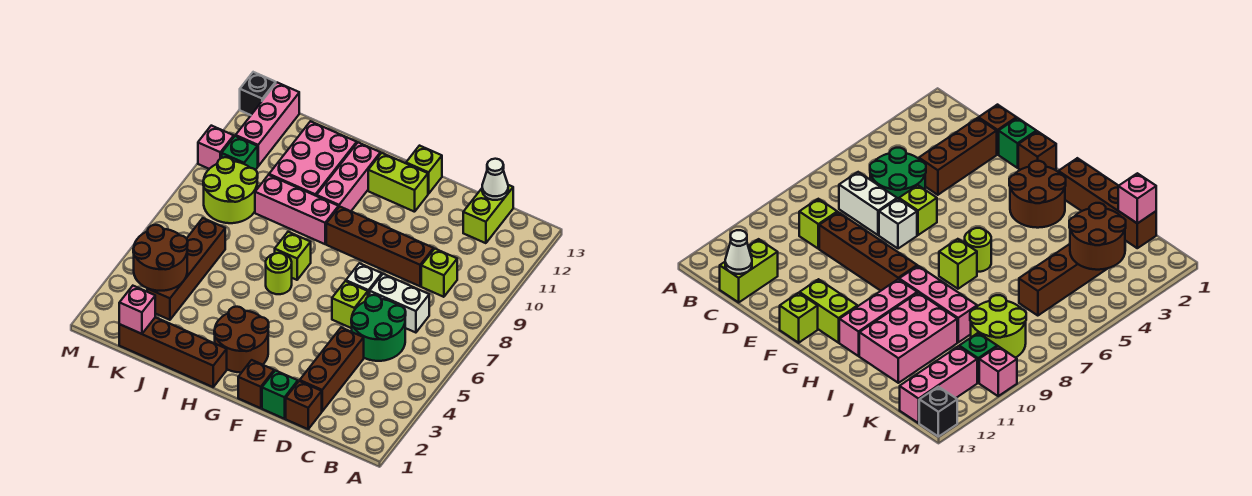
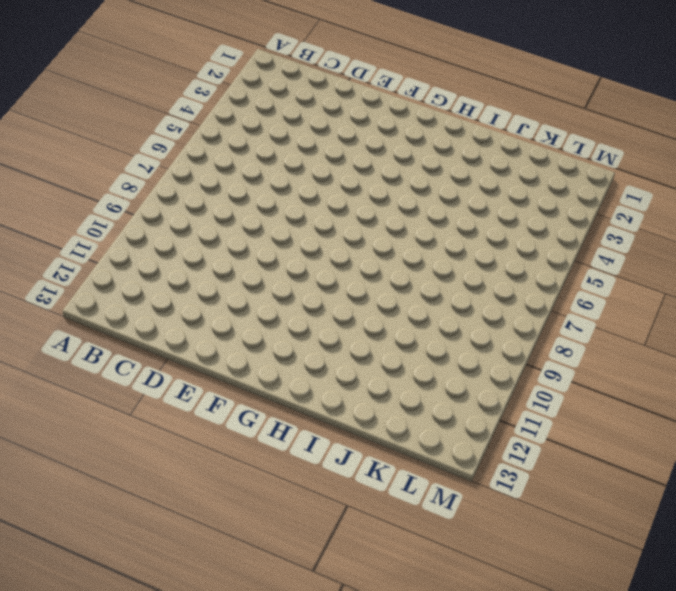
none -> green 2x2 round brick [351,295,406,361]
none -> white 1x2 brick [370,274,429,333]
none -> lime 1x1 brick [421,249,457,297]

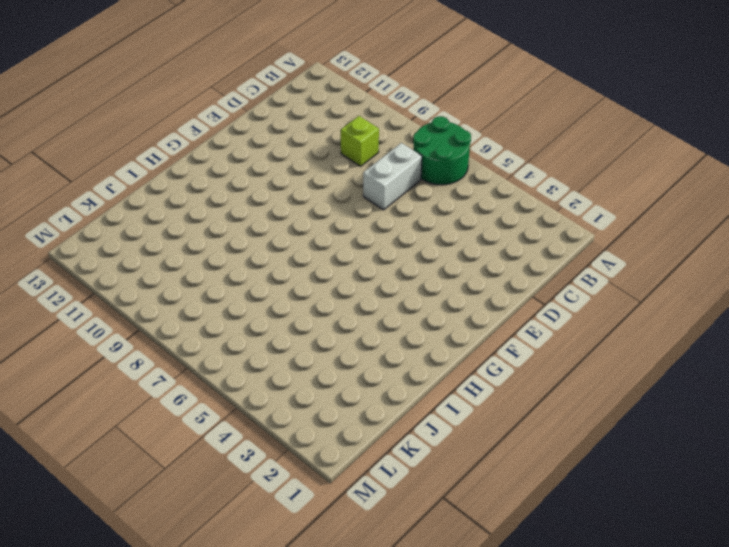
green 2x2 round brick [413,116,471,185] -> green 2x2 round brick moved to [351,295,406,361]
none -> lime 1x2 brick [463,185,513,243]
none -> brown 1x1 brick [286,381,322,429]
none -> brown 1x3 brick [300,327,364,411]

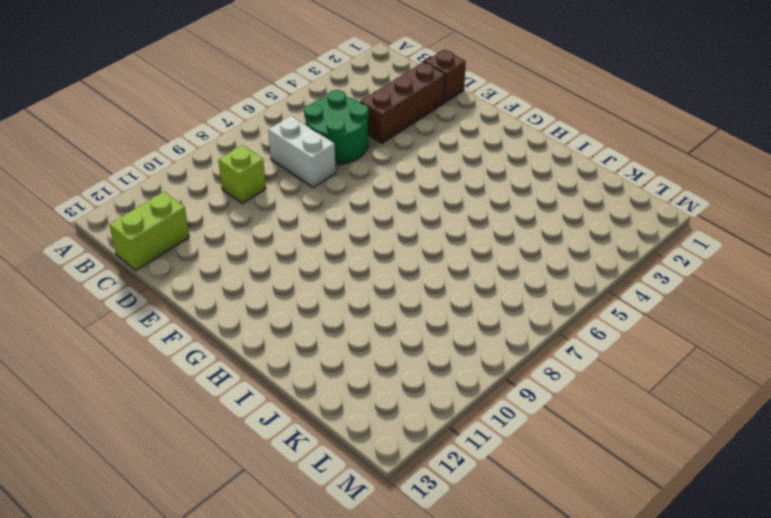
none -> brown 1x4 brick [326,207,434,286]
none -> green 1x1 brick [262,371,298,419]
none -> lime 1x1 brick [332,281,368,328]

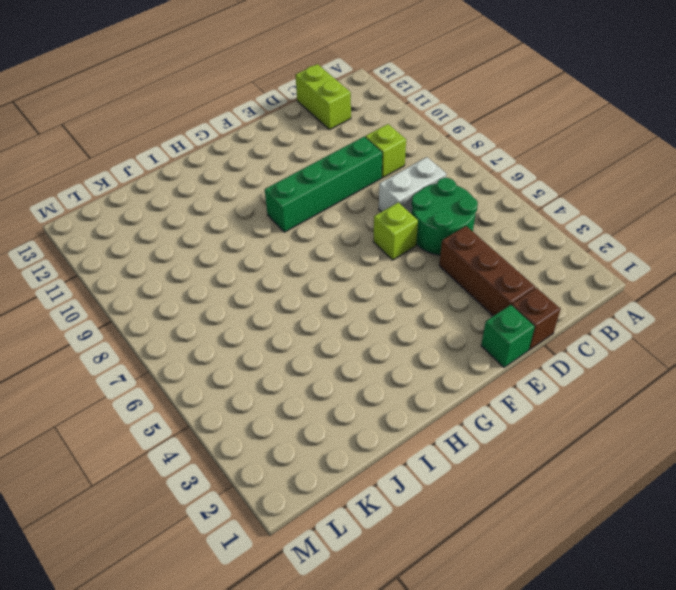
green 1x4 brick [265,137,382,232] -> brown 1x4 brick [326,207,434,286]
none -> white 1x1 brick [346,263,382,296]
none -> brown 1x1 brick [238,360,274,408]
none -> lime 1x2 brick [368,153,428,212]

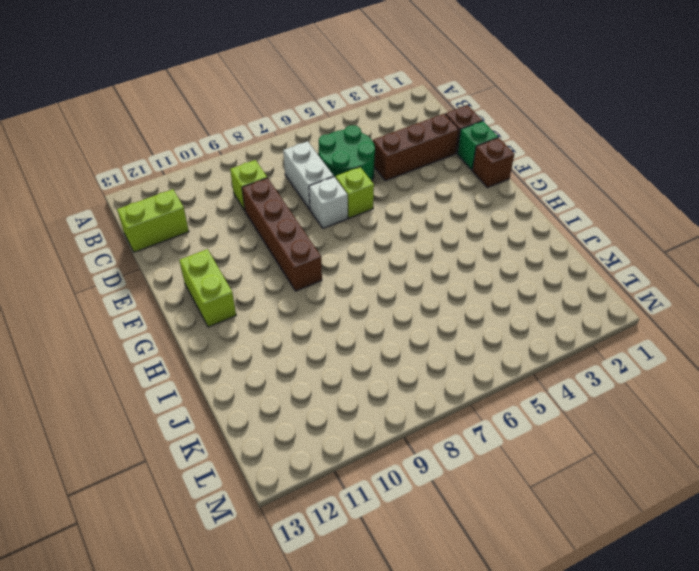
none -> lime 1x1 brick [406,146,442,194]
none -> brown 2x2 round brick [214,307,269,373]
none -> brown 1x4 brick [119,317,227,387]

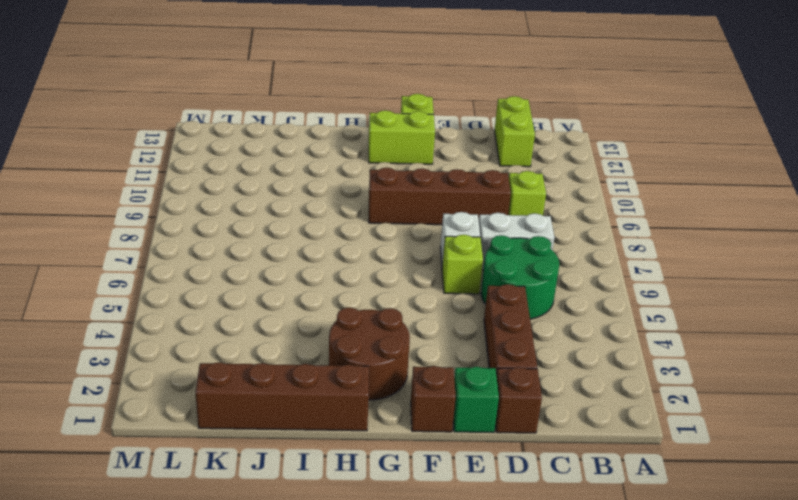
none -> lime 1x1 round brick [266,253,292,294]
none -> lime 1x1 brick [275,232,311,280]
none -> pink 1x3 brick [255,175,339,244]

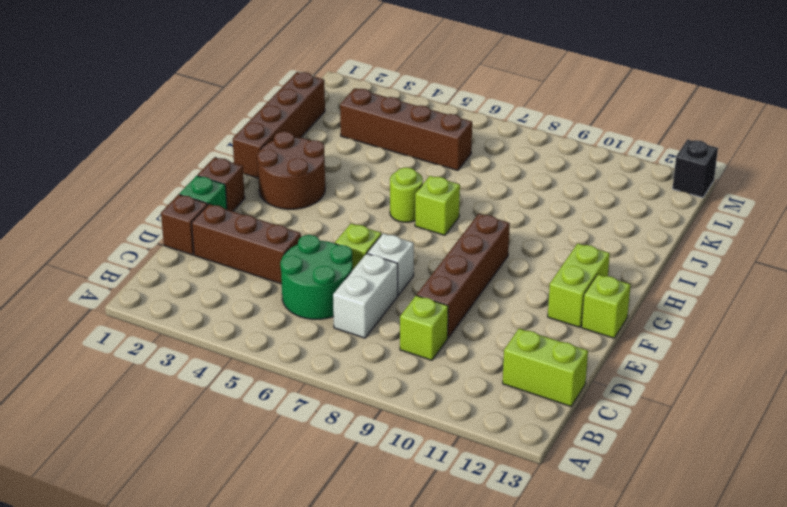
none -> pink 1x3 brick [255,175,339,244]
none -> pink 1x3 brick [317,143,380,211]
none -> pink 2x3 brick [269,121,357,196]

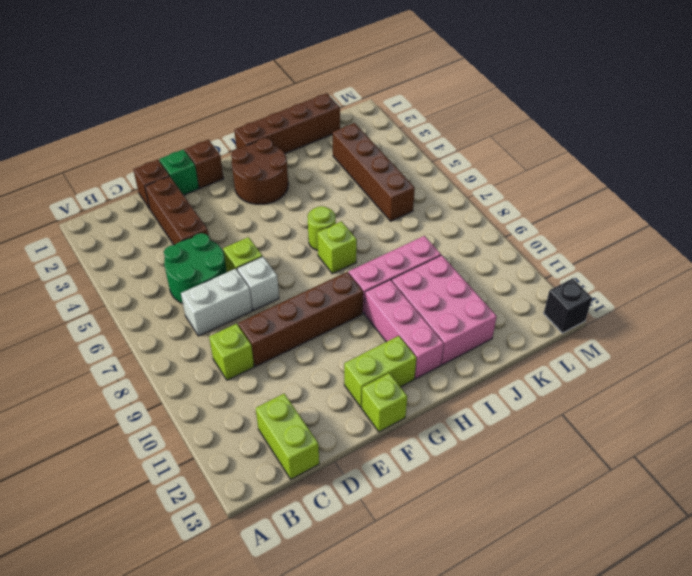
none -> lime 2x2 round brick [203,157,258,223]
none -> green 1x1 brick [222,136,258,170]
none -> pink 1x3 brick [236,83,299,166]

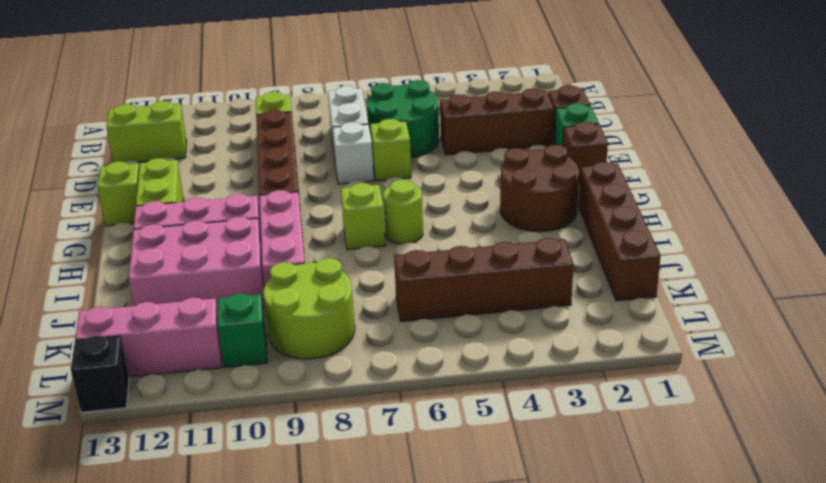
none -> pink 1x1 brick [198,126,234,169]
none -> white 1x1 cone [482,159,508,200]
none -> pink 1x1 brick [119,286,155,334]

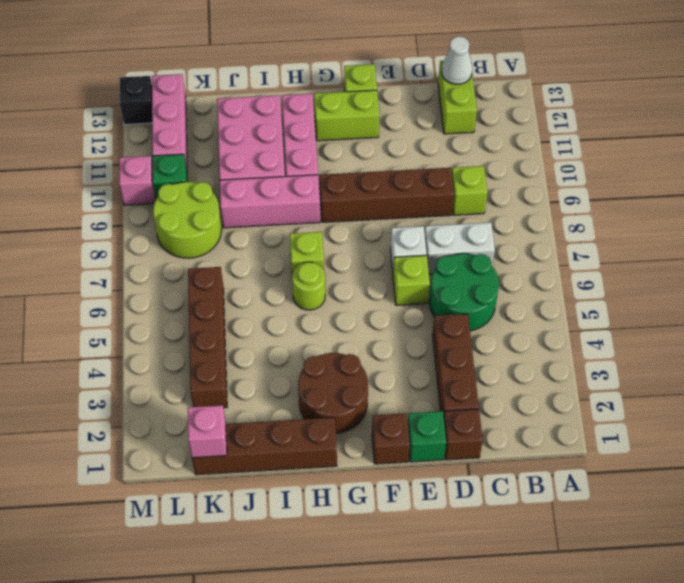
none -> brown 2x2 round brick [133,225,188,291]

